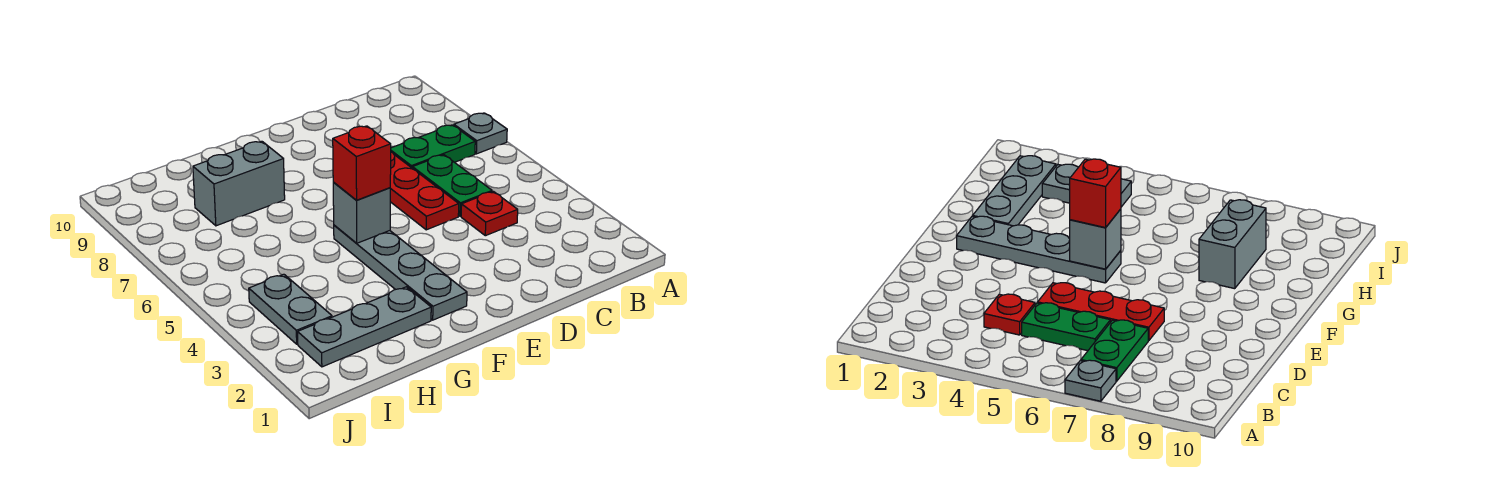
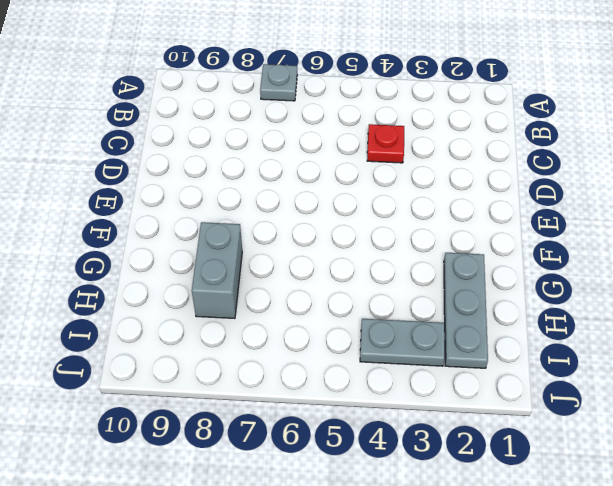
none -> green 1x2 plate [391,125,475,168]
none -> green 1x2 plate [412,155,492,216]

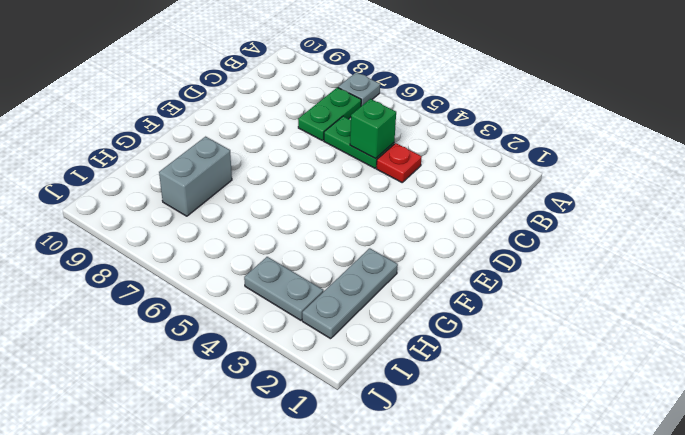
green 1x1 brick [350,99,396,159] -> none
none -> red 1x3 plate [390,152,459,230]
none -> grey 1x4 plate [334,225,467,320]

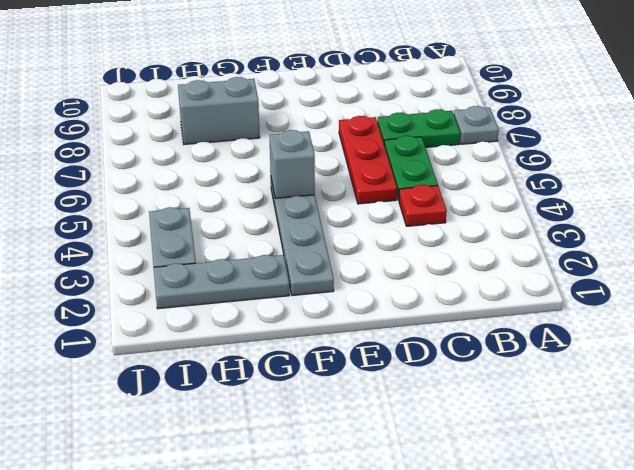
none -> red 1x1 brick [333,126,391,200]

